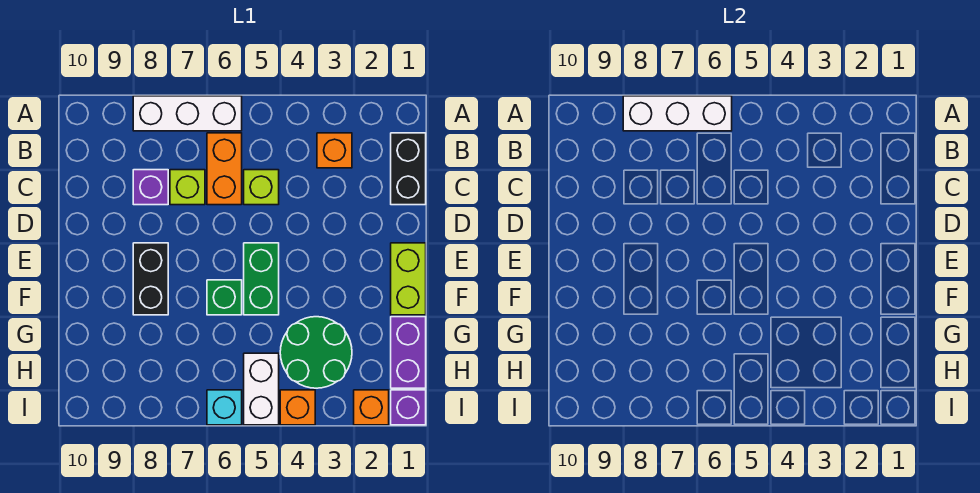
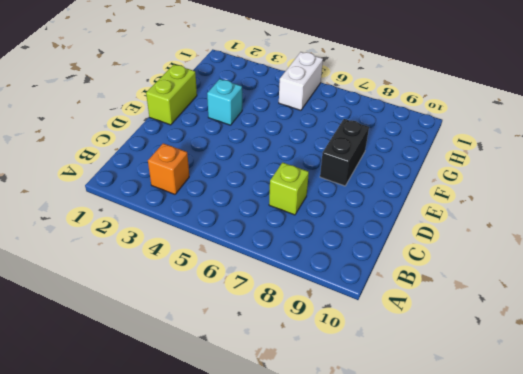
cyan 1x1 brick [207,79,242,125] -> cyan 1x1 brick moved to [207,390,242,425]
none -> white 1x3 brick [133,96,242,131]
none -> black 1x2 brick [391,133,426,205]
none -> orange 1x2 brick [207,133,242,205]

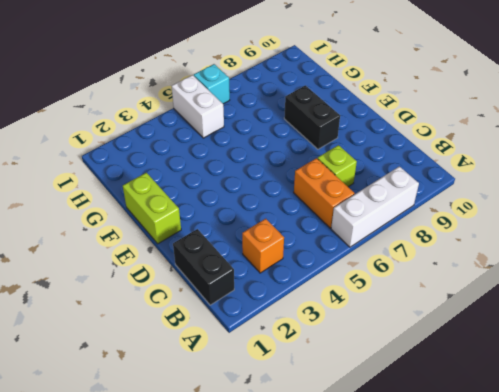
none -> lime 1x1 brick [244,170,279,205]
none -> purple 1x1 brick [133,170,168,205]
none -> green 1x2 brick [244,243,279,315]

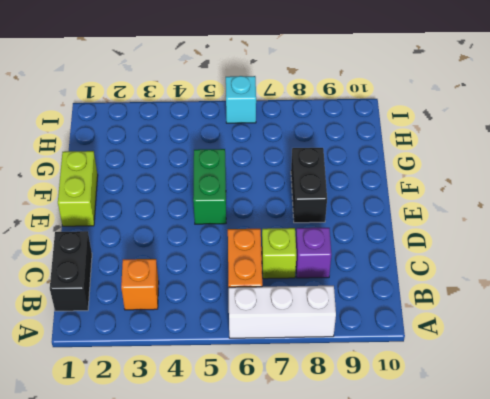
none -> lime 1x1 brick [244,170,279,205]
none -> green 1x1 brick [207,280,242,315]
none -> purple 1x2 brick [391,317,426,388]

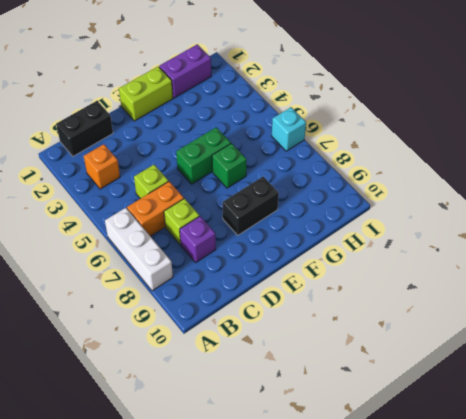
none -> green 2x2 round brick [280,317,352,388]
none -> white 1x2 brick [244,353,279,425]
none -> purple 1x1 brick [391,390,426,425]

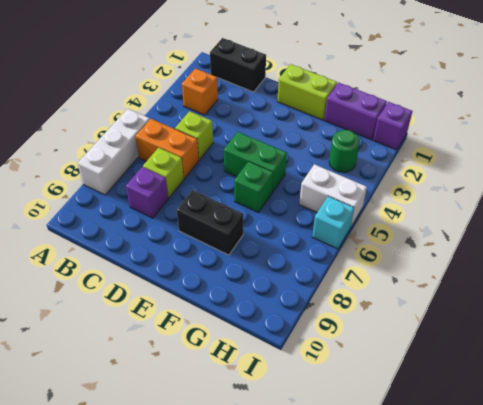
green 1x1 round brick [329,130,360,173] -> green 2x2 round brick [280,317,352,388]
none -> orange 1x1 brick [354,390,389,425]
none -> orange 1x1 brick [280,390,315,425]
none -> white 1x3 brick [623,96,732,131]

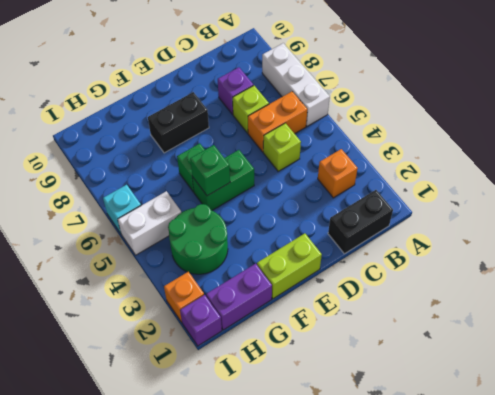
green 1x1 brick [190,145,230,196] -> none
none -> orange 1x1 brick [280,390,315,425]
none -> white 1x3 brick [623,96,732,131]

